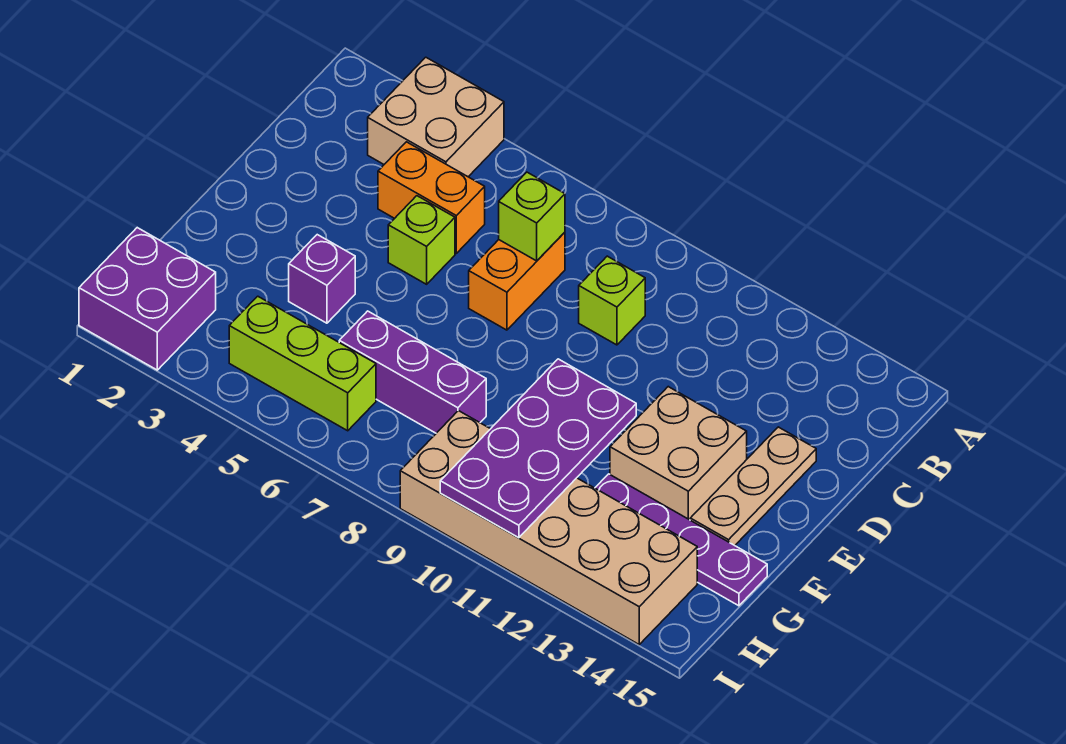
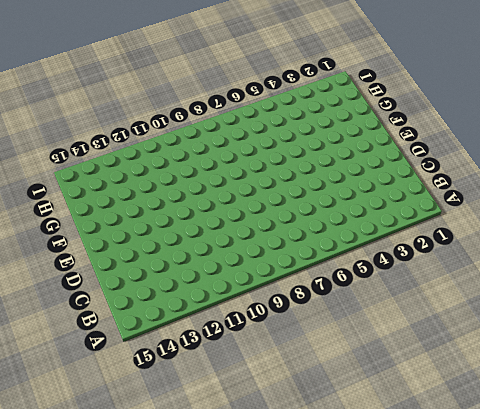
none -> tan 2x2 brick [368,57,504,177]
none -> orange 1x2 brick [378,142,485,253]
none -> orange 1x2 brick [469,232,565,330]

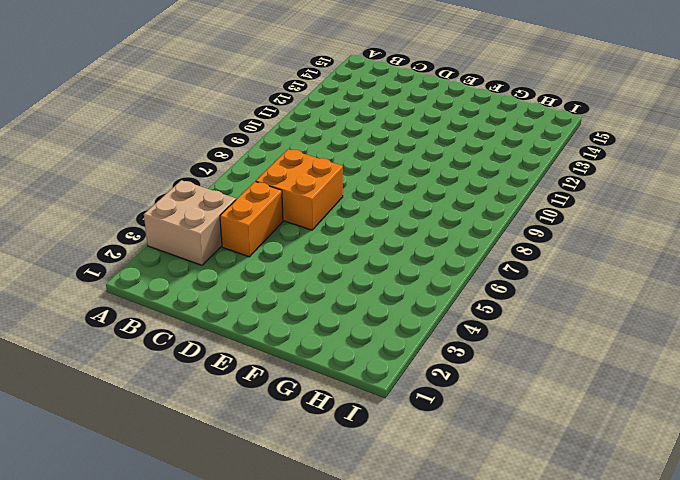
orange 2x2 brick [256,149,343,230] -> orange 1x2 brick [469,232,565,330]
none -> lime 1x1 brick [579,256,645,345]
none -> lime 1x1 brick [388,196,455,284]
none -> tan 1x3 plate [690,427,816,545]

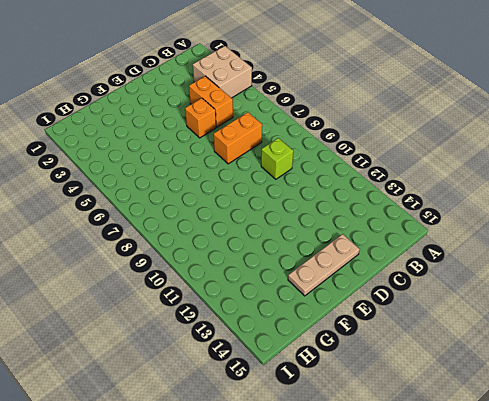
orange 1x1 brick [185,98,216,138] -> lime 1x1 brick [388,196,455,284]
none -> tan 2x2 brick [610,387,747,520]
none -> purple 1x1 brick [289,235,355,323]
none -> purple 1x3 brick [339,311,486,433]

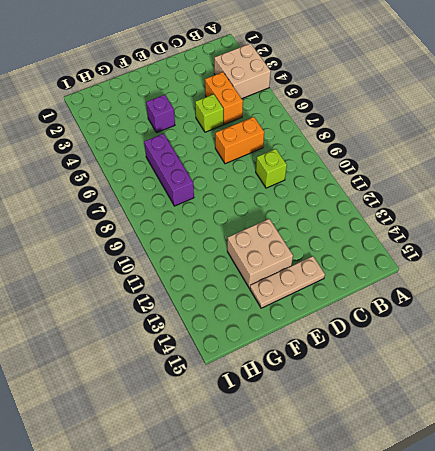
none -> purple 1x4 plate [595,474,767,606]
none -> purple 2x2 brick [79,228,216,370]
none -> lime 1x3 brick [229,296,376,431]

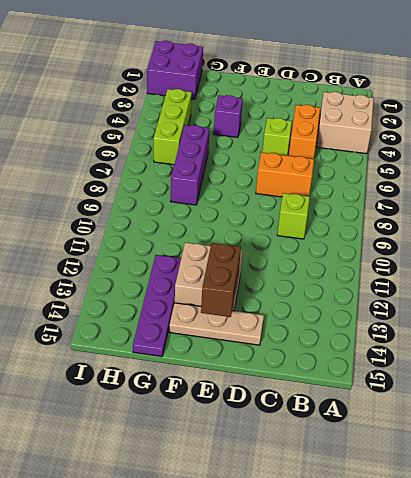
brown 1x2 brick [201,243,241,317] -> none
none -> tan 2x6 brick [400,411,697,644]
none -> lime 1x1 brick [499,172,565,261]
none -> purple 2x4 plate [440,359,636,538]

